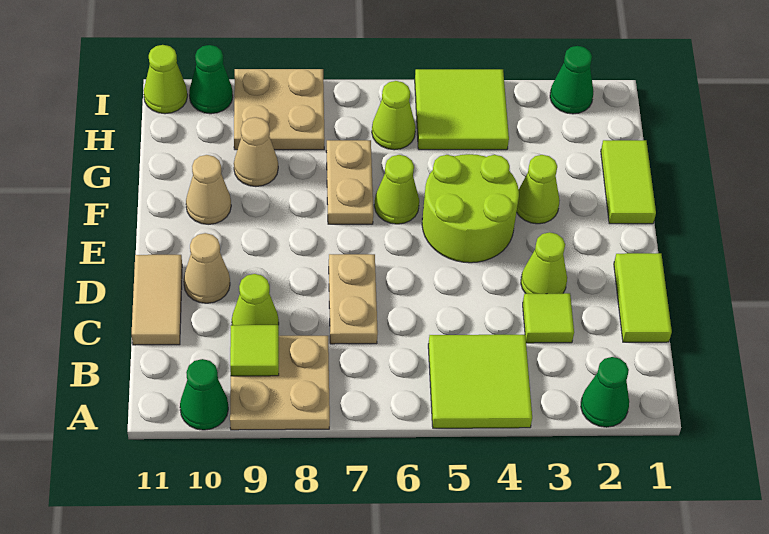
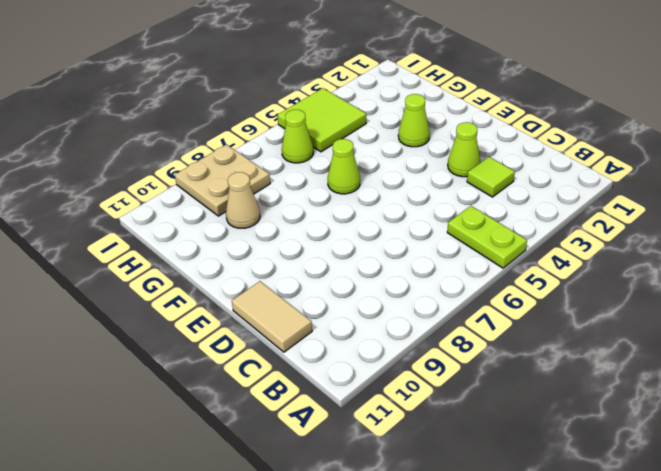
lime 1x2 plate [447,206,527,268] -> lime 2x2 tile [428,335,532,428]
none -> green 1x1 cone [581,357,629,427]
none -> tan 2x2 plate [230,336,330,430]
none -> green 1x1 cone [180,359,228,430]

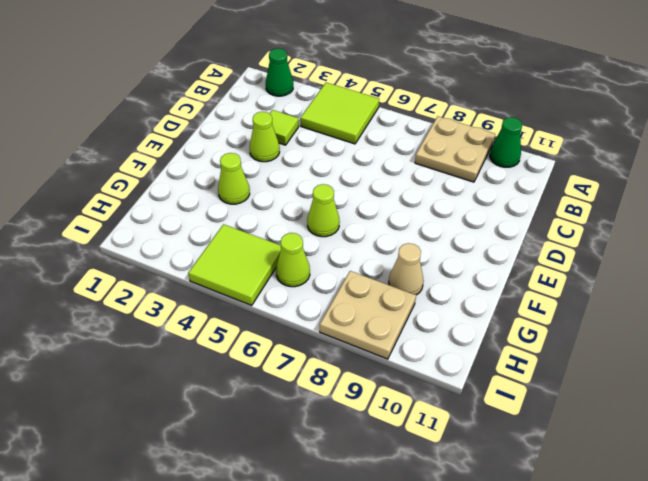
none -> lime 1x2 tile [614,253,672,342]
none -> tan 1x2 plate [329,254,378,344]
none -> lime 1x1 cone [232,274,279,325]

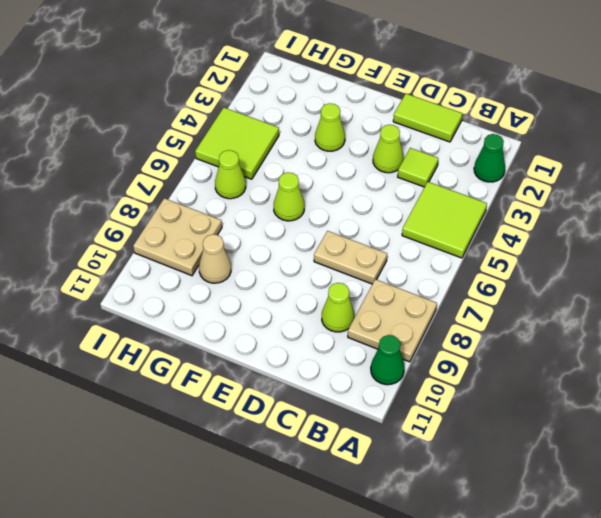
none -> tan 1x2 tile [132,255,182,345]
none -> tan 1x1 cone [184,233,230,303]
none -> lime 2x2 round brick [422,154,519,263]

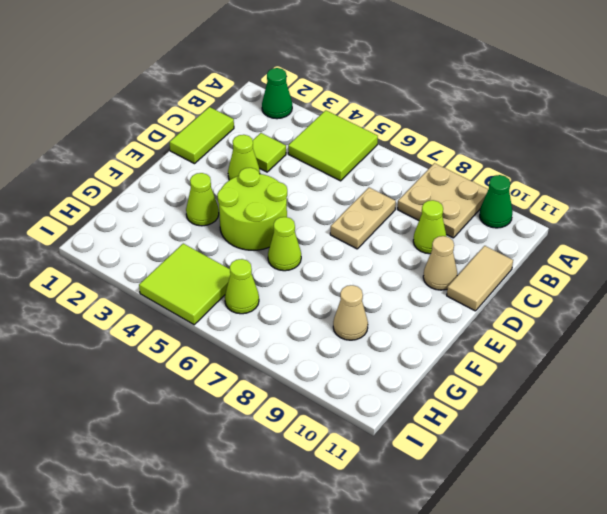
none -> lime 1x2 tile [601,140,656,224]
none -> tan 1x2 plate [326,140,373,224]
none -> tan 1x1 cone [186,155,231,224]

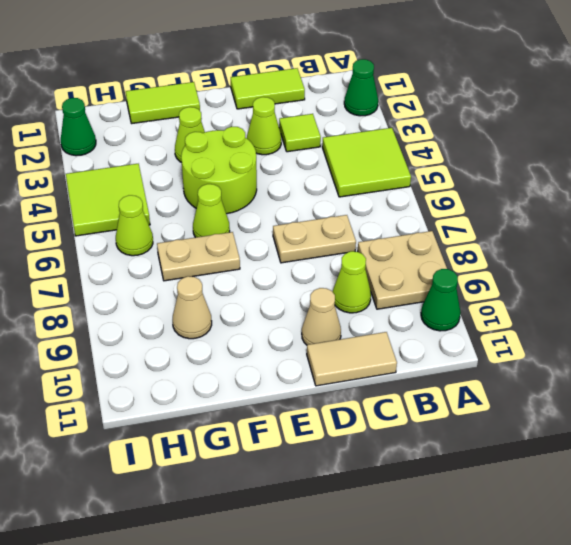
none -> tan 1x1 cone [186,155,231,224]
none -> tan 2x2 plate [234,69,325,150]
none -> green 1x1 cone [189,45,233,114]

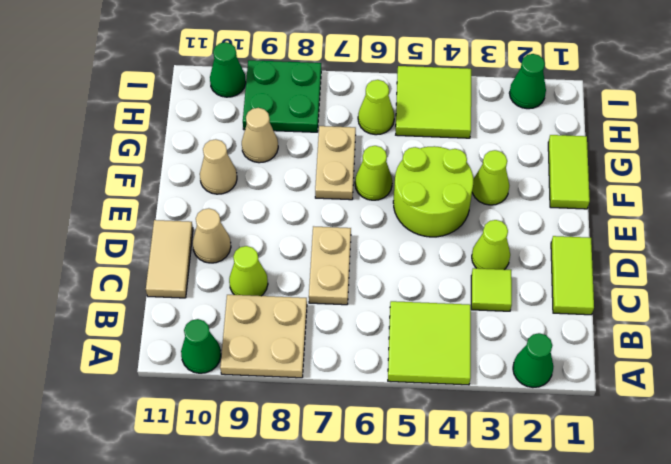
green 2x2 plate [243,60,321,132] -> tan 2x2 plate [234,69,325,150]
none -> lime 1x1 cone [144,45,187,114]
none -> lime 1x1 tile [230,325,279,376]

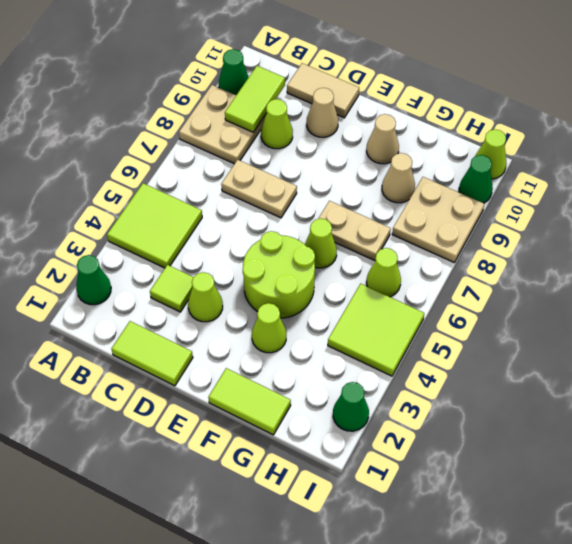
lime 1x2 tile [225,66,285,132] -> lime 1x1 tile [230,325,279,376]

